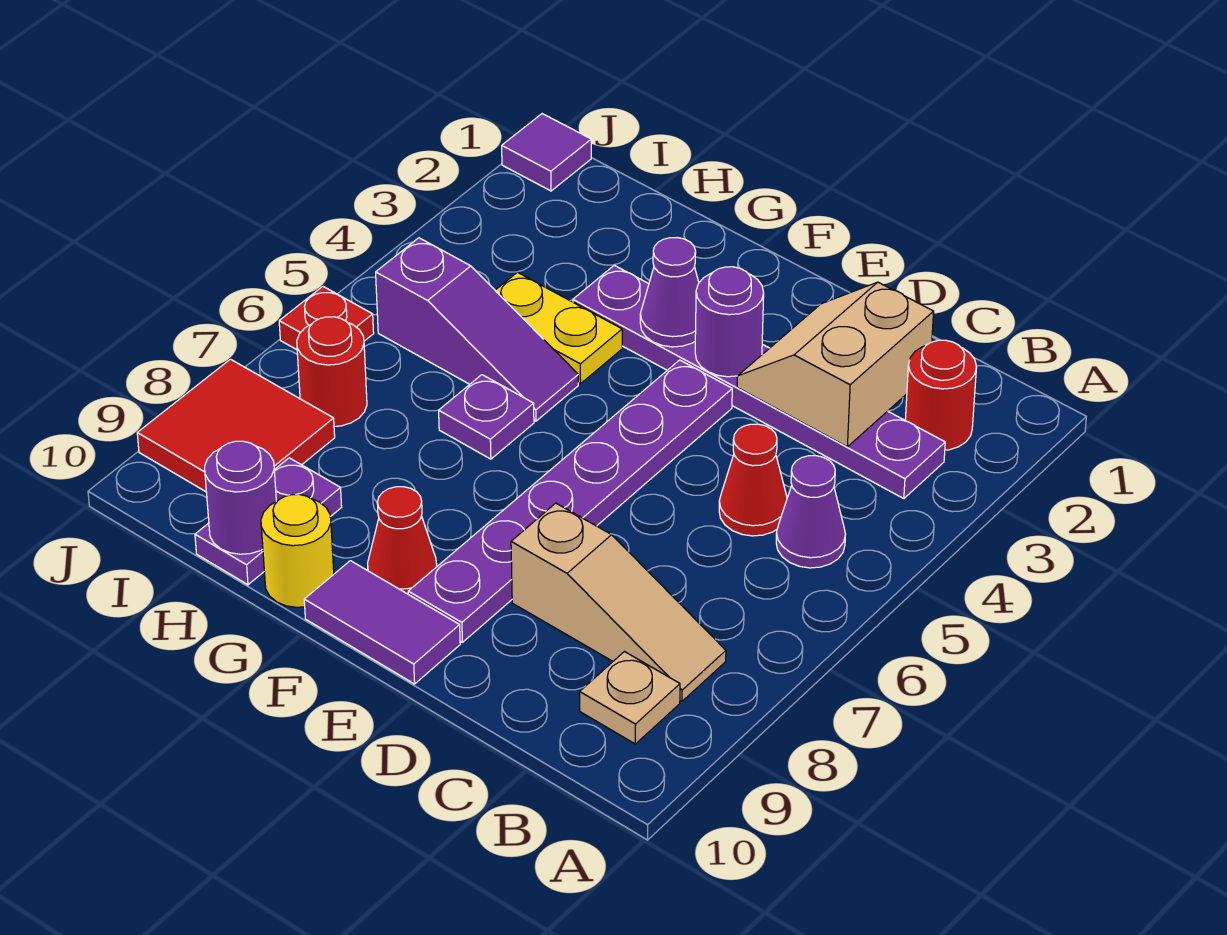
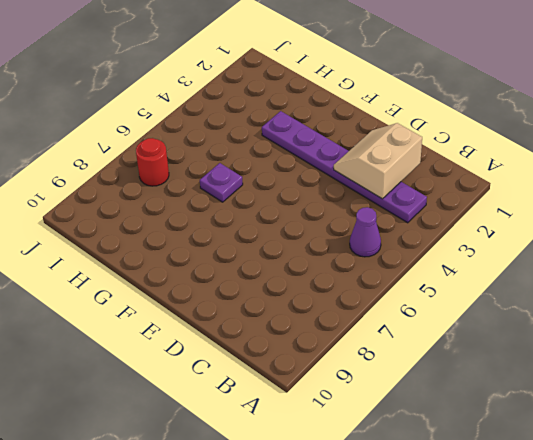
none -> red 1x1 round brick [905,340,977,450]
none -> tan 1x3 slope [511,503,726,701]
none -> tan 1x1 plate [580,652,680,744]

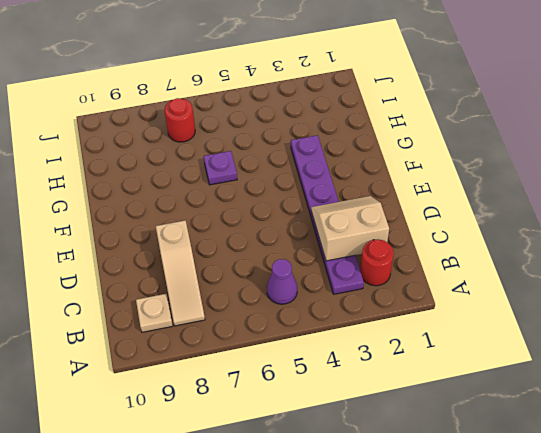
none -> red 1x1 cone [719,424,787,536]
none -> purple 1x6 plate [408,360,732,642]
none -> purple 1x2 tile [304,561,460,684]

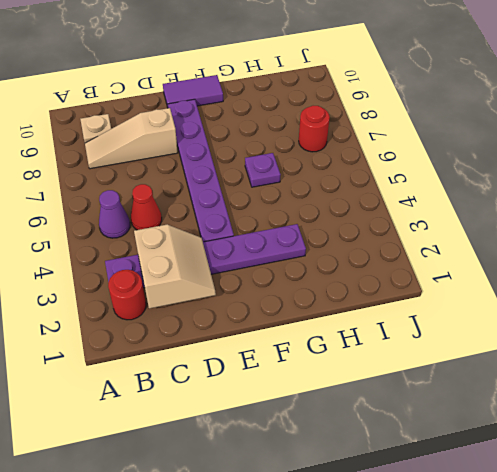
none -> red 1x1 cone [368,487,437,594]
none -> yellow 1x2 plate [495,272,622,384]
none -> purple 1x3 slope [376,238,578,421]

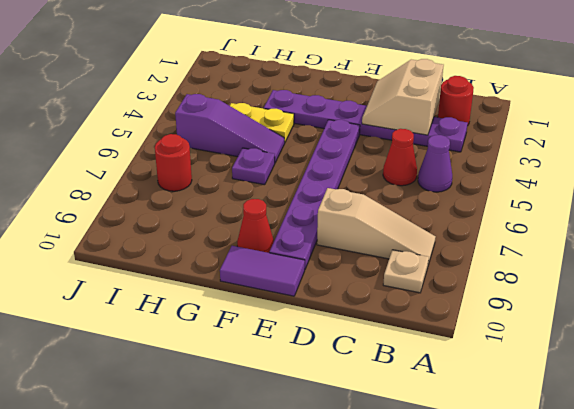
none -> yellow 1x1 round brick [261,494,334,607]
none -> purple 1x2 plate [195,458,342,585]
none -> red 2x2 tile [137,359,335,492]

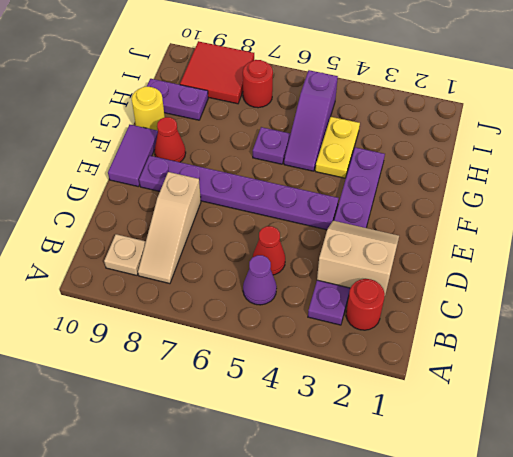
none -> purple 1x1 tile [502,114,591,191]
none -> red 1x1 plate [279,287,374,350]
none -> purple 1x1 round brick [695,267,764,377]

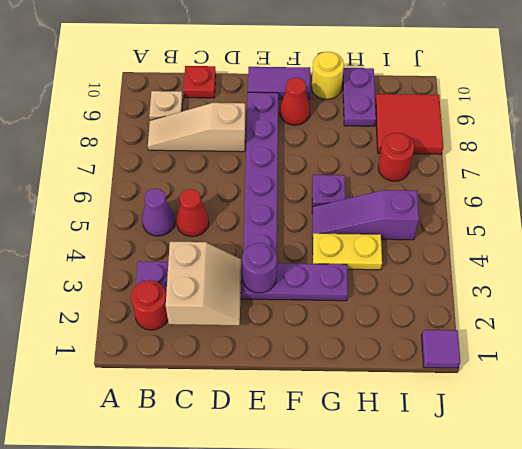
red 1x1 plate [184,66,216,98] -> red 1x1 plate moved to [279,287,374,350]
none -> purple 1x1 cone [640,238,699,347]
none -> purple 1x1 round brick [205,441,276,554]

